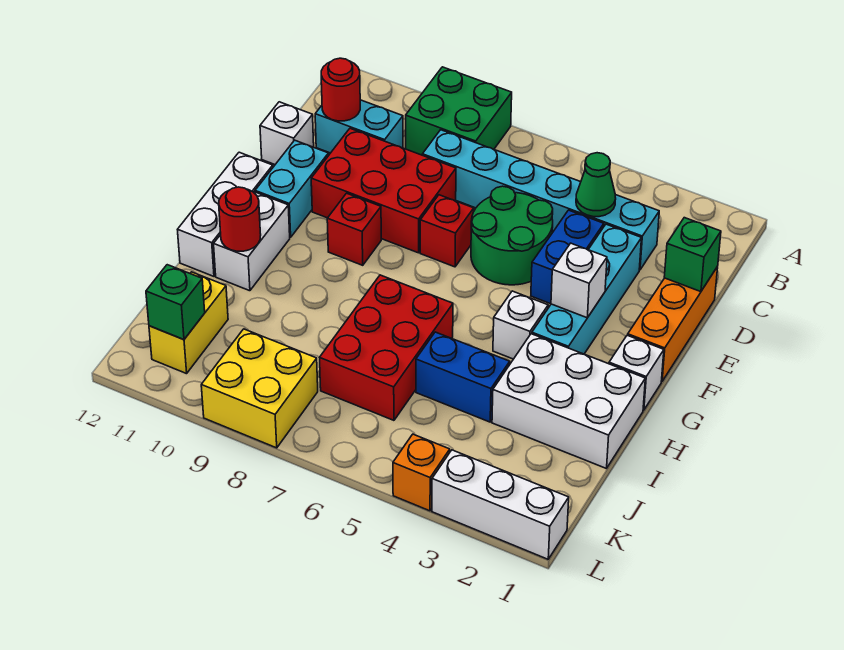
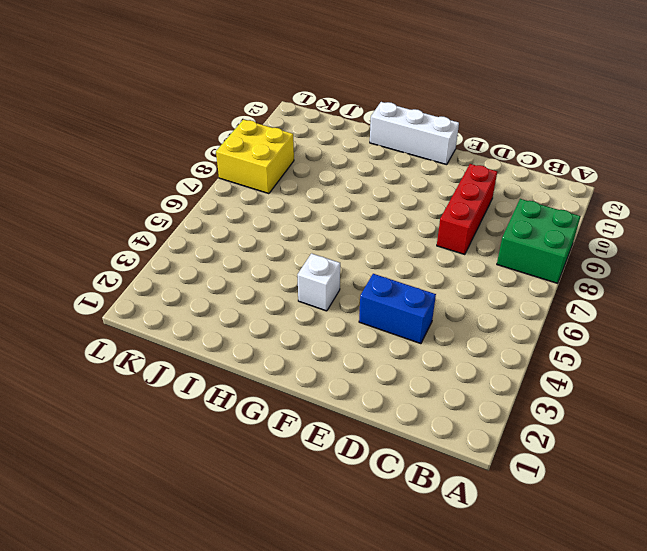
red 1x3 brick [437,164,497,255] -> red 2x3 brick [311,128,456,253]
none -> cyan 1x6 brick [422,130,659,270]
none -> cyan 1x2 brick [315,100,403,153]
none -> orange 1x3 brick [628,267,718,381]

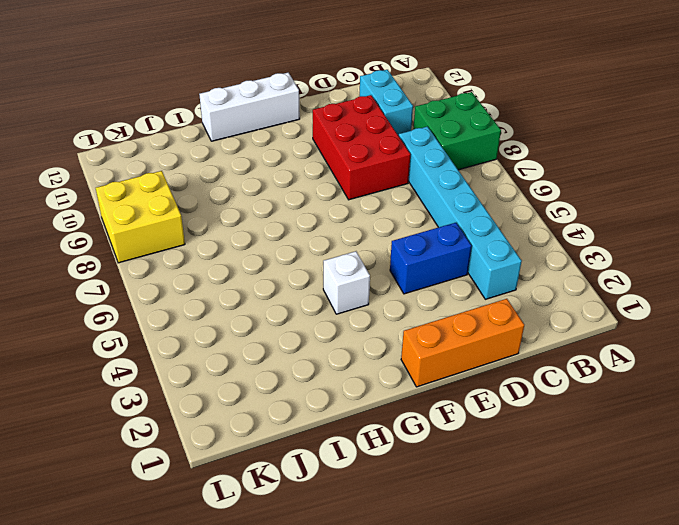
none -> cyan 1x4 brick [532,224,642,354]
none -> green 2x2 round brick [471,186,553,285]
none -> white 1x1 brick [260,102,314,164]

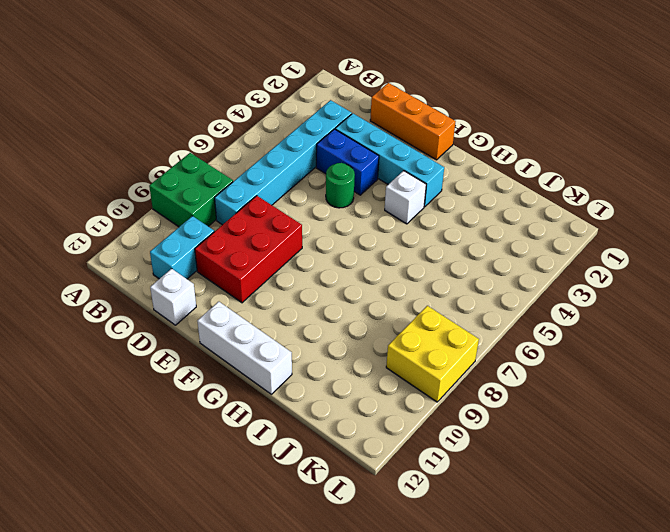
green 1x1 round brick [326,163,355,208] -> green 2x2 round brick [471,186,553,285]
none -> red 1x1 brick [420,195,474,267]
none -> cyan 1x2 brick [255,140,329,237]
none -> red 1x1 brick [327,193,381,265]

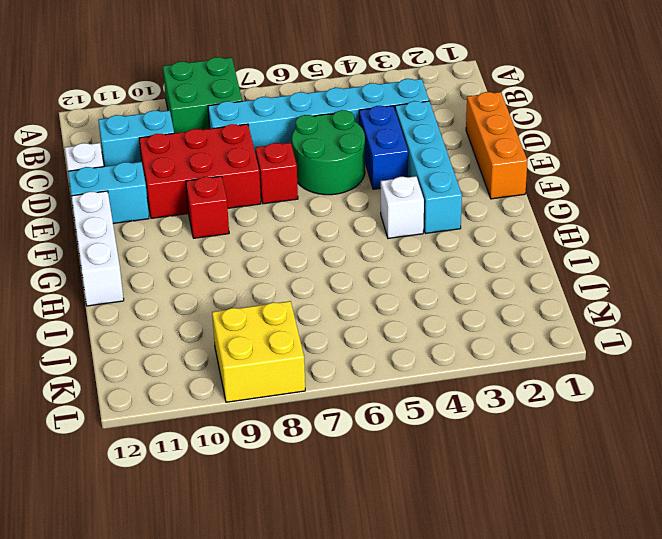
cyan 1x2 brick [68,162,149,223] -> cyan 1x2 brick turned to [255,140,329,237]
none -> white 1x1 brick [609,335,664,410]
none -> white 1x2 brick [214,192,290,291]
none -> white 2x3 brick [492,334,645,469]

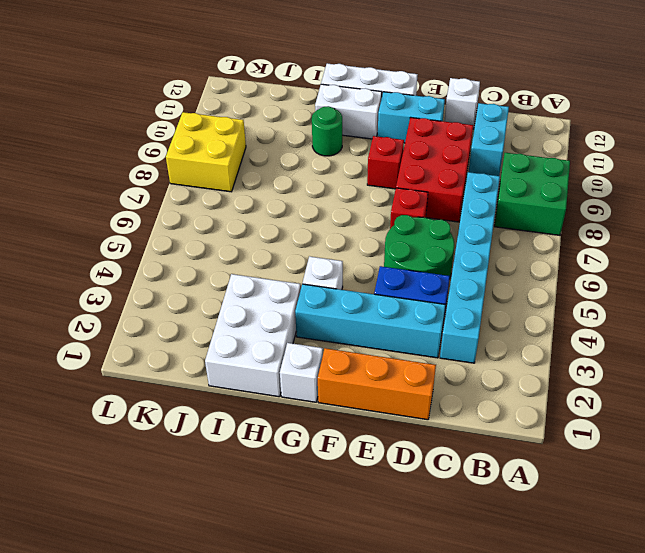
green 1x1 round brick [312,106,342,156] -> none
none -> red 2x3 brick [320,275,453,420]
none -> blue 1x2 brick [416,332,510,422]
none -> yellow 1x2 brick [149,272,228,374]

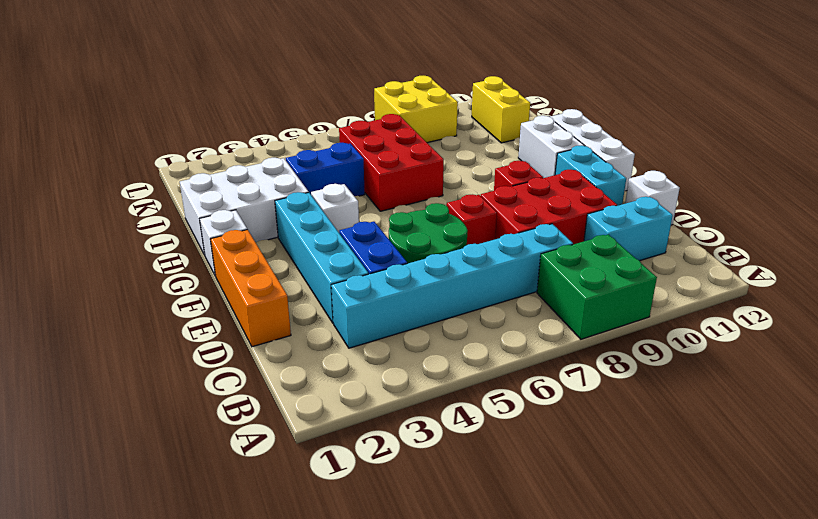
none -> white 1x3 brick [432,450,569,559]
none -> orange 1x1 brick [393,434,450,511]
none -> green 1x1 cone [576,153,616,217]

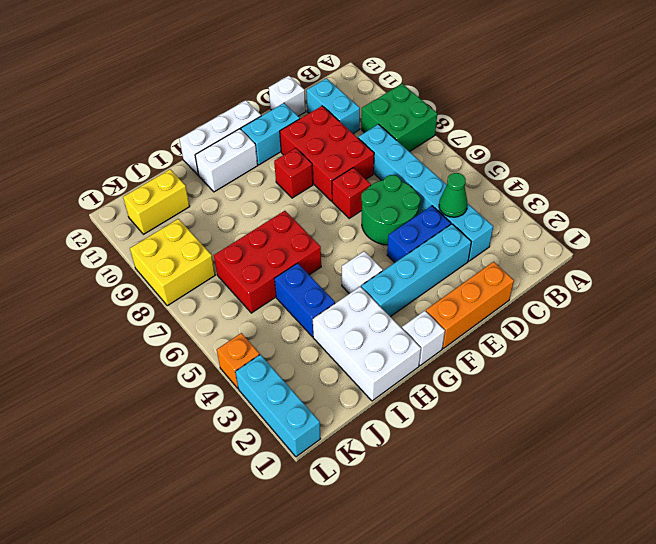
cyan 1x3 brick [235,355,321,457] -> white 1x3 brick [432,450,569,559]
none -> red 1x1 round brick [321,58,360,121]
none -> green 1x1 brick [664,218,721,292]
none -> white 1x1 brick [551,243,607,318]

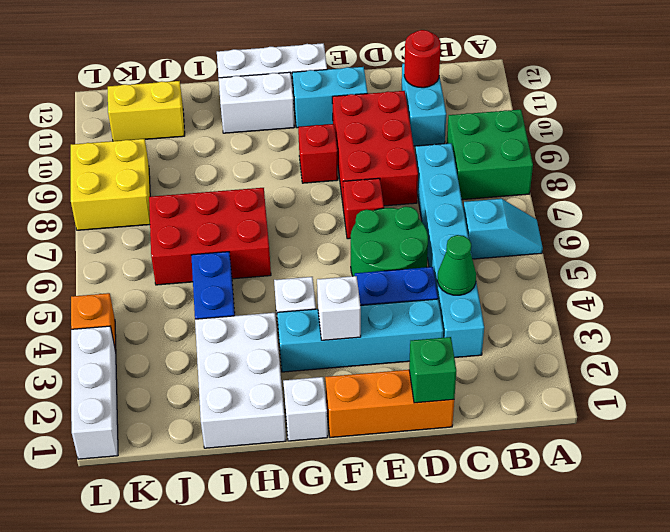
cyan 1x2 slope [463,199,543,259] -> none
none -> white 1x1 brick [260,102,314,164]
none -> red 1x1 round brick [219,187,261,251]
none -> green 1x1 brick [146,265,205,340]

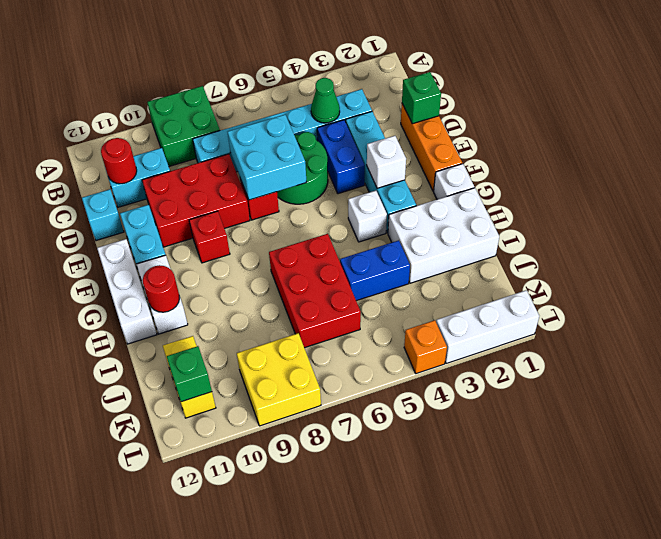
cyan 2x2 brick [228,115,307,200] -> none
cyan 1x1 brick [82,189,124,241] -> white 1x1 brick [260,102,314,164]

